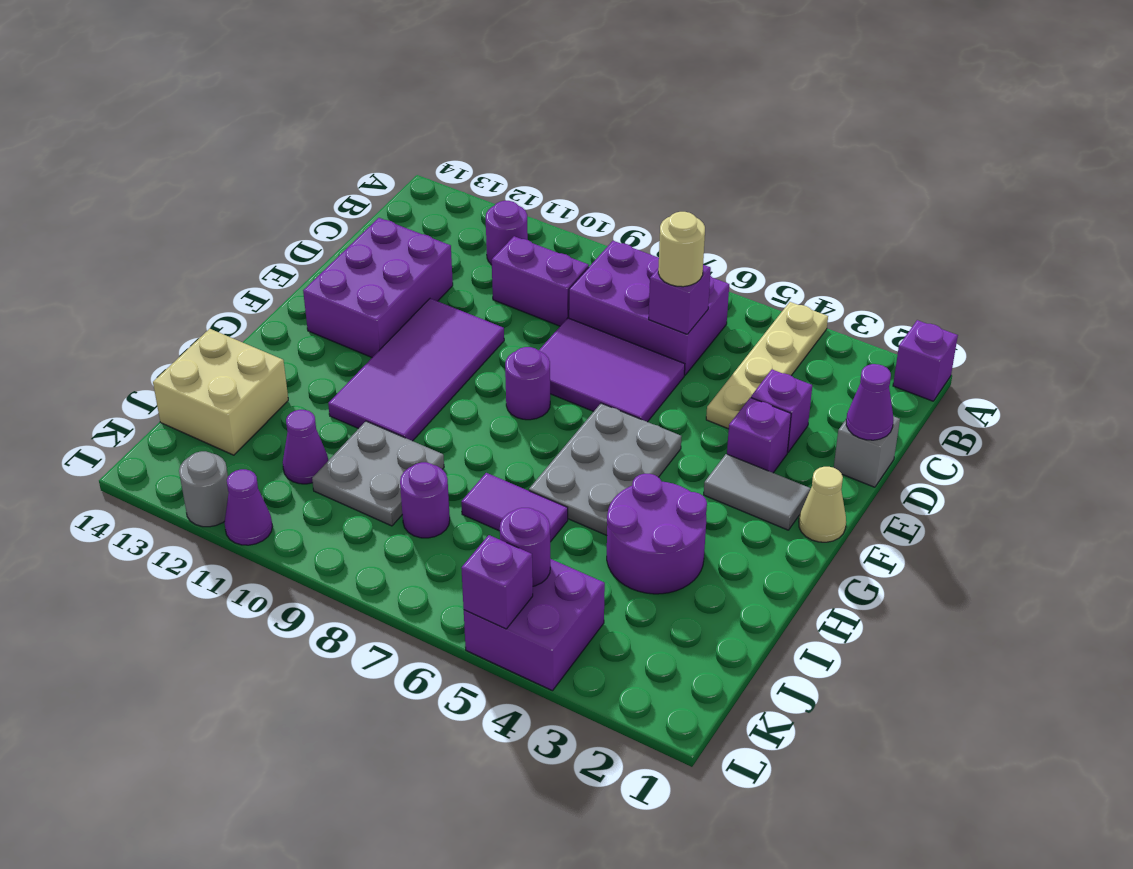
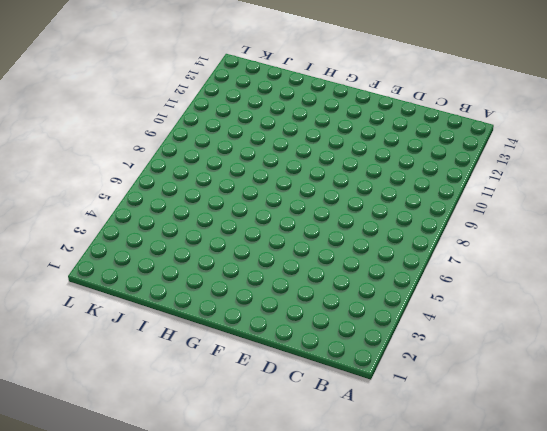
none -> purple 1x1 brick [893,320,958,401]
none -> tan 1x4 plate [706,302,828,429]
none -> purple 2x3 brick [569,241,729,375]

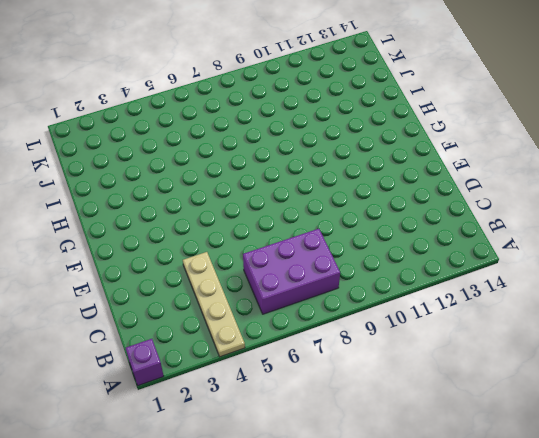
none -> purple 1x1 round brick [486,201,528,265]
none -> purple 1x2 brick [492,236,589,326]
none -> grey 1x1 brick [834,416,900,487]

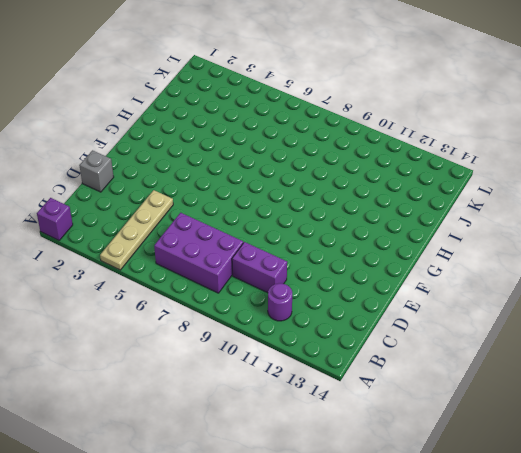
none -> purple 1x1 brick [751,369,812,453]
none -> purple 2x3 tile [539,318,685,422]
none -> purple 2x3 brick [303,218,453,357]

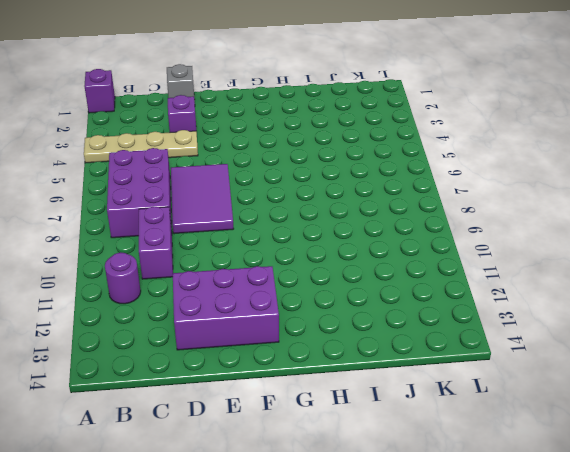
none -> purple 1x1 brick [727,398,791,473]
none -> purple 2x4 tile [328,299,504,441]
none -> tan 1x1 cone [799,467,846,542]

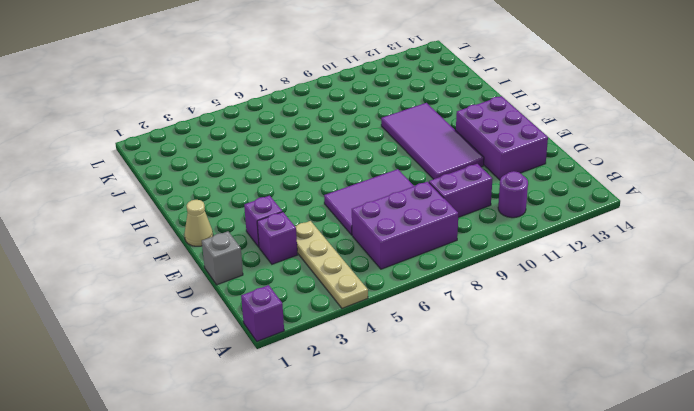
none -> grey 1x2 tile [704,454,811,530]
none -> grey 2x3 plate [529,403,682,535]
none -> purple 1x1 round brick [505,347,550,420]

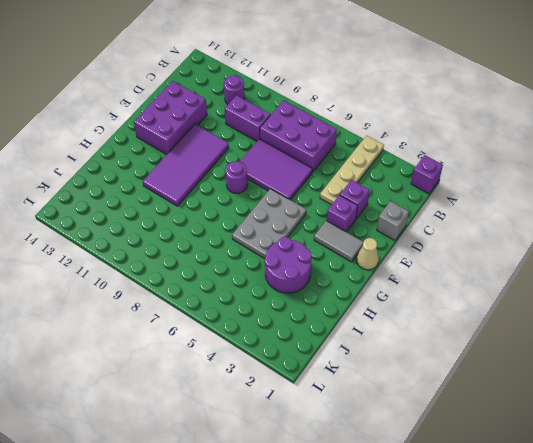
none -> purple 1x2 tile [461,473,568,542]
none -> grey 2x2 plate [312,421,444,526]
none -> tan 2x2 brick [153,329,288,455]

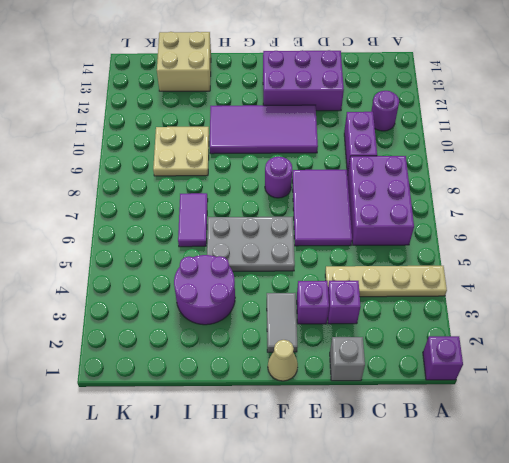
tan 2x2 plate [153,127,209,176] -> grey 2x2 plate [312,421,444,526]
none -> purple 1x1 round brick [400,462,450,538]
none -> purple 1x1 cone [283,410,328,484]
none -> purple 2x2 brick [464,559,605,691]

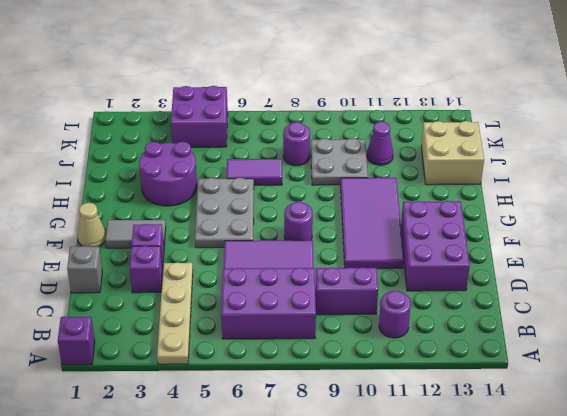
none -> purple 1x1 cone [224,469,272,545]
none -> grey 1x1 round brick [179,451,229,527]
none -> purple 1x1 brick [649,265,711,334]

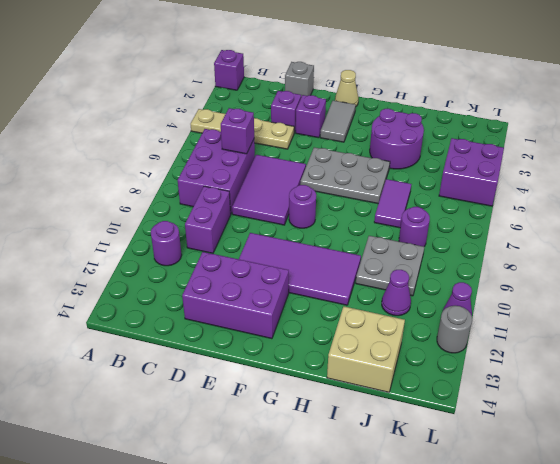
none -> purple 1x1 cone [846,364,893,440]
none -> purple 1x1 round brick [500,508,550,586]
none -> purple 1x1 brick [461,535,533,629]

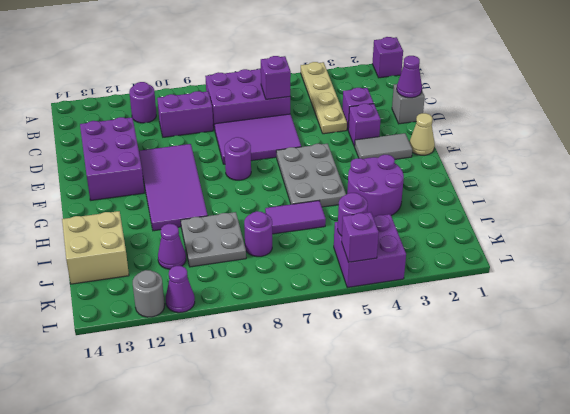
none -> tan 1x1 round brick [658,212,705,287]

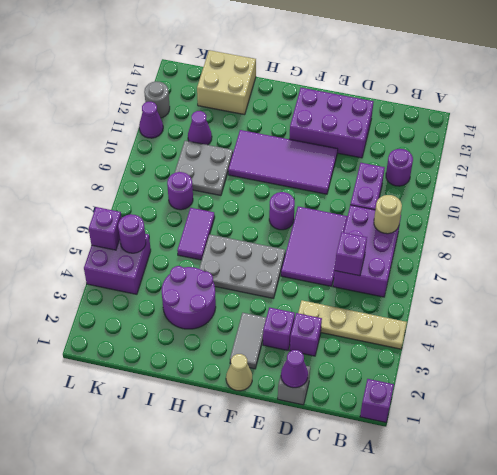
tan 1x1 round brick [374,195,402,234] -> tan 1x1 round brick moved to [658,212,705,287]

